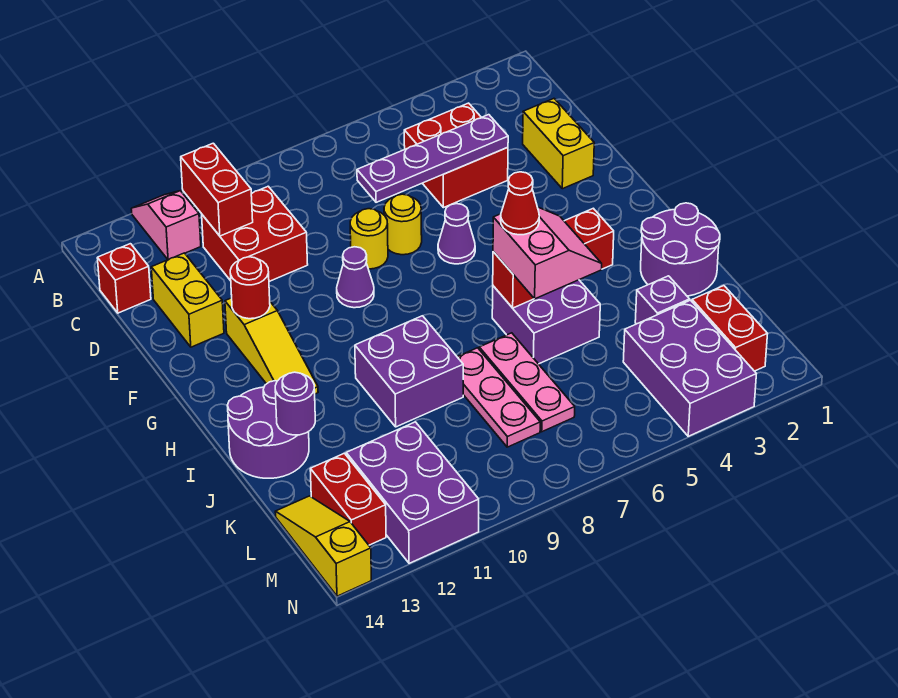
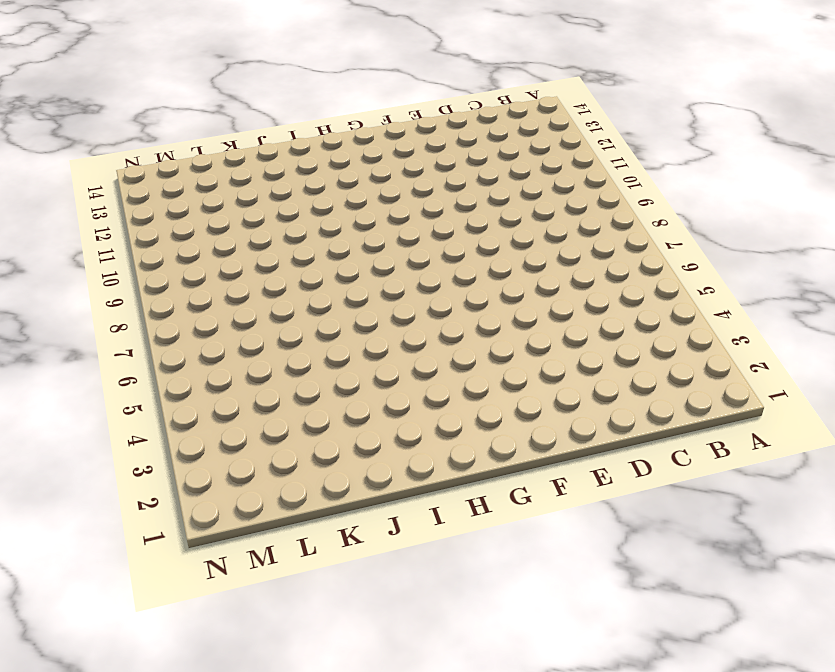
none -> pink 1x2 slope [131,191,201,260]
none -> red 2x2 brick [404,103,508,208]
none -> red 2x2 brick [202,186,308,281]
none -> red 1x1 brick [97,244,151,313]

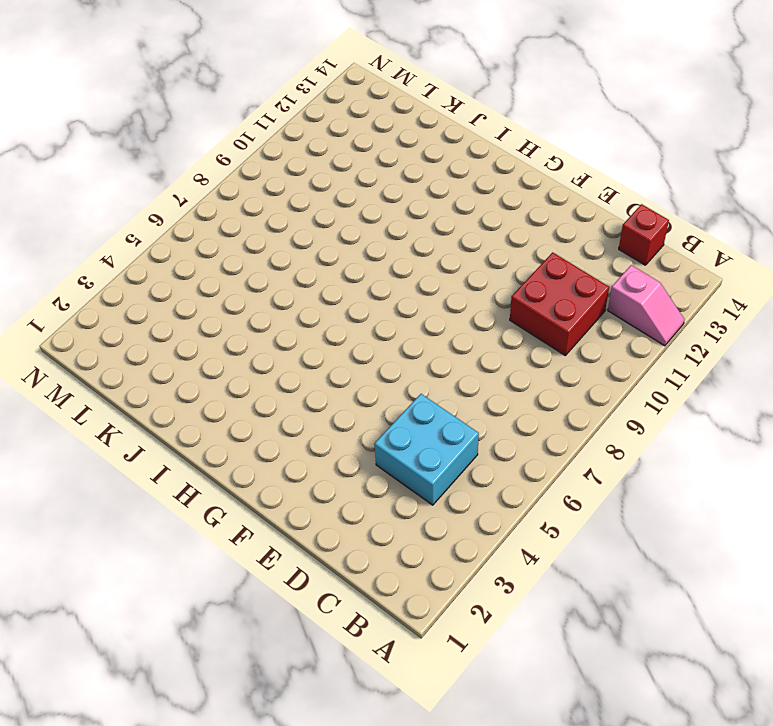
cyan 2x2 brick [375,394,479,505] -> red 2x2 brick [404,103,508,208]
none -> yellow 1x2 brick [523,99,594,189]
none -> yellow 1x2 brick [151,253,224,347]
none -> yellow 1x1 round brick [384,194,422,255]
none -> yellow 1x1 round brick [350,209,388,269]

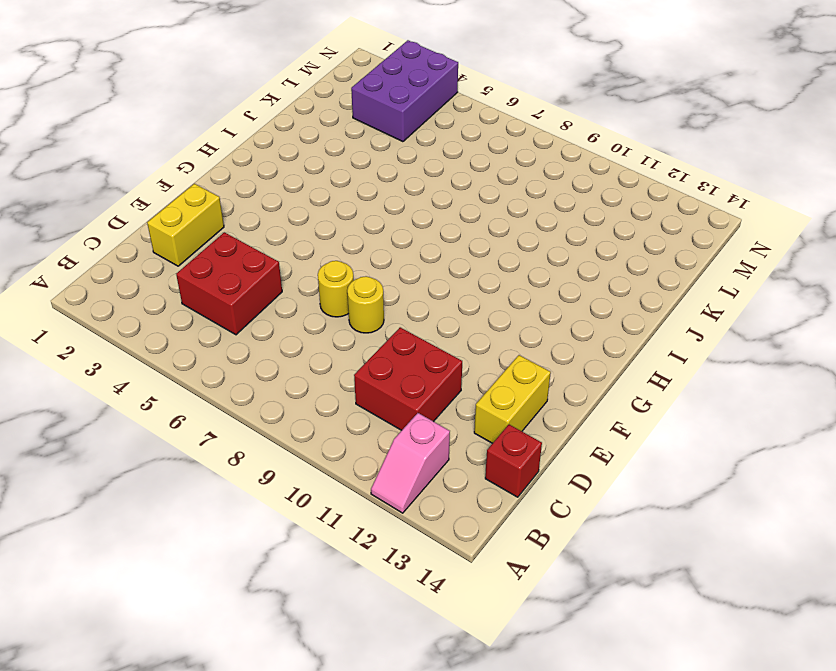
none -> purple 1x1 cone [438,204,475,264]
none -> purple 1x1 cone [337,247,374,308]
none -> yellow 1x3 slope [225,298,318,394]
none -> purple 2x2 round brick [641,203,720,296]

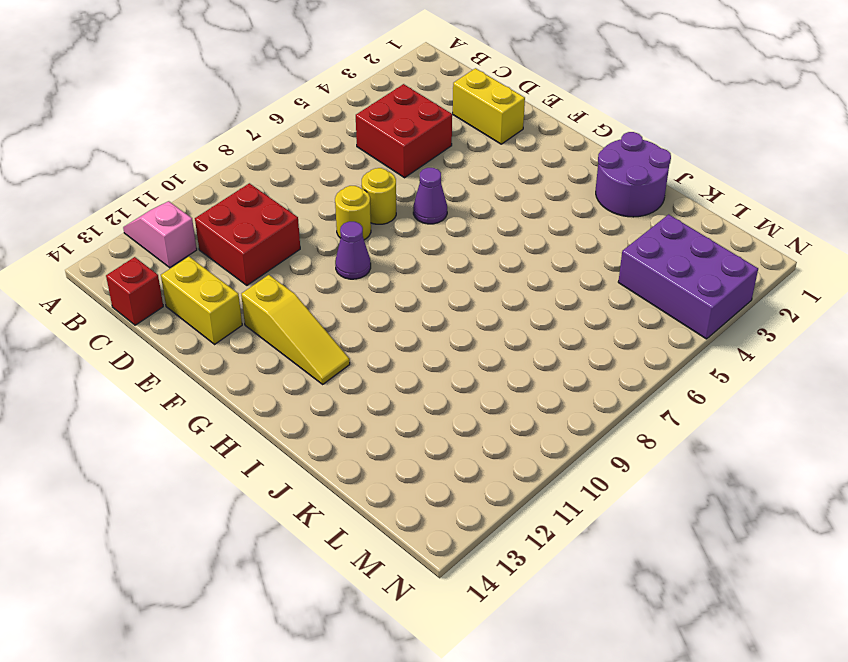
none -> purple 2x2 brick [492,280,600,364]
none -> purple 2x2 brick [355,316,463,427]
none -> purple 2x2 round brick [227,381,309,478]
none -> pink 1x3 plate [479,333,575,432]

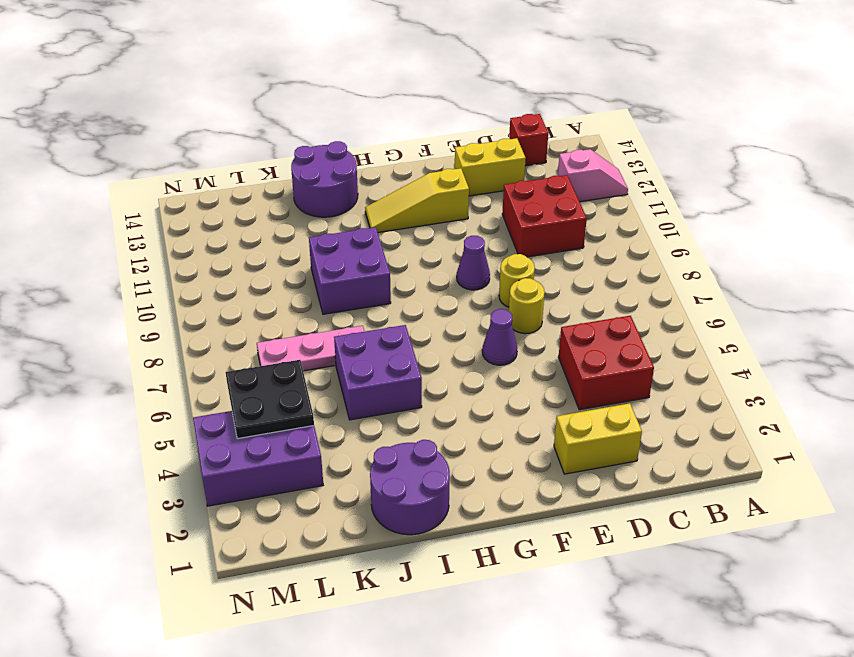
black 2x2 plate [226,360,314,439] -> none
none -> pink 1x3 plate [458,348,540,447]
none -> purple 1x1 brick [635,276,690,324]
none -> red 1x2 brick [692,286,768,371]
none -> purple 2x3 brick [346,422,479,563]

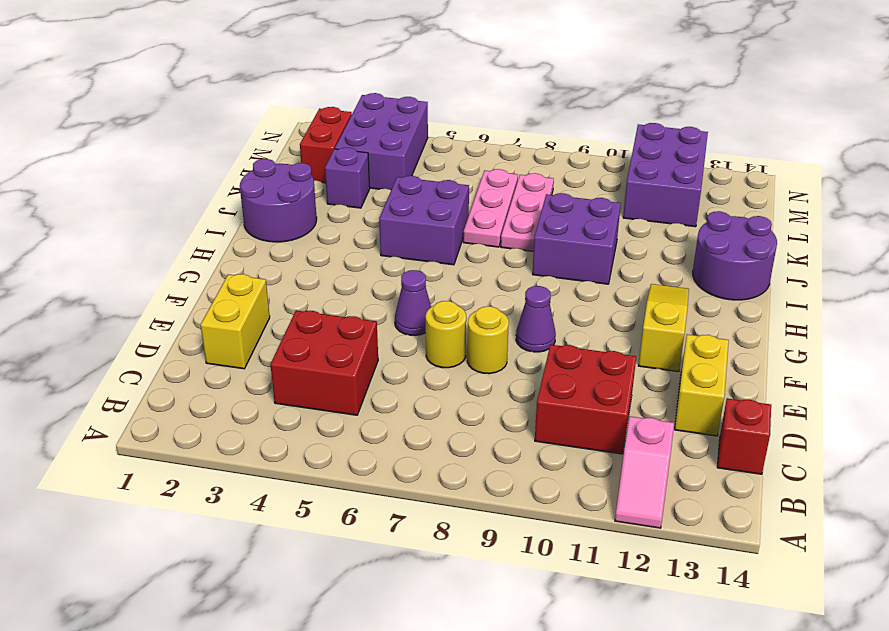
none -> red 1x2 brick [310,453,386,545]
none -> yellow 1x3 slope [275,496,371,596]
none -> red 1x2 brick [181,143,253,236]
none -> purple 1x4 plate [357,115,508,202]

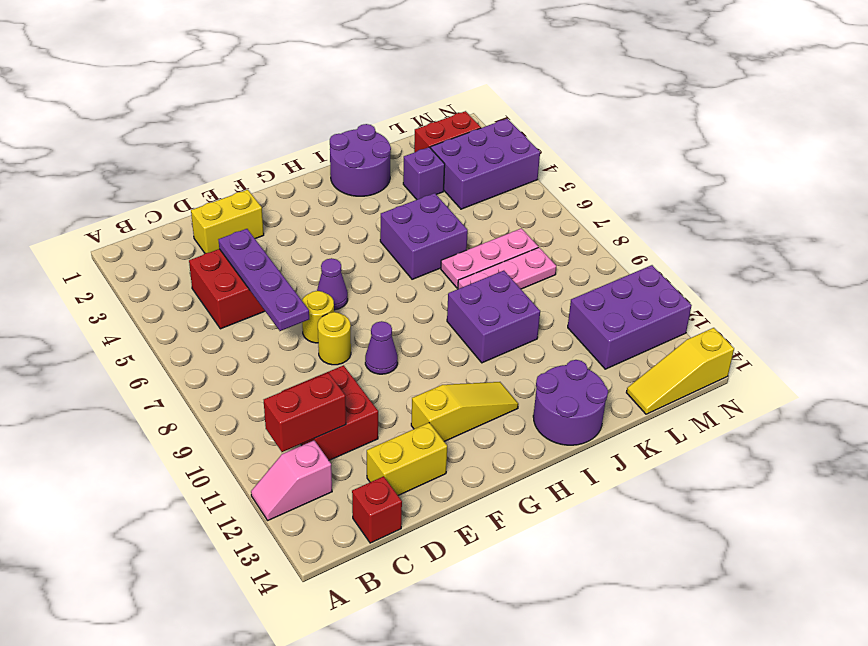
none -> red 1x2 brick [310,453,386,545]
none -> red 1x1 round brick [230,257,270,319]
none -> red 1x3 brick [493,208,614,308]
none -> purple 1x1 round brick [275,372,315,435]

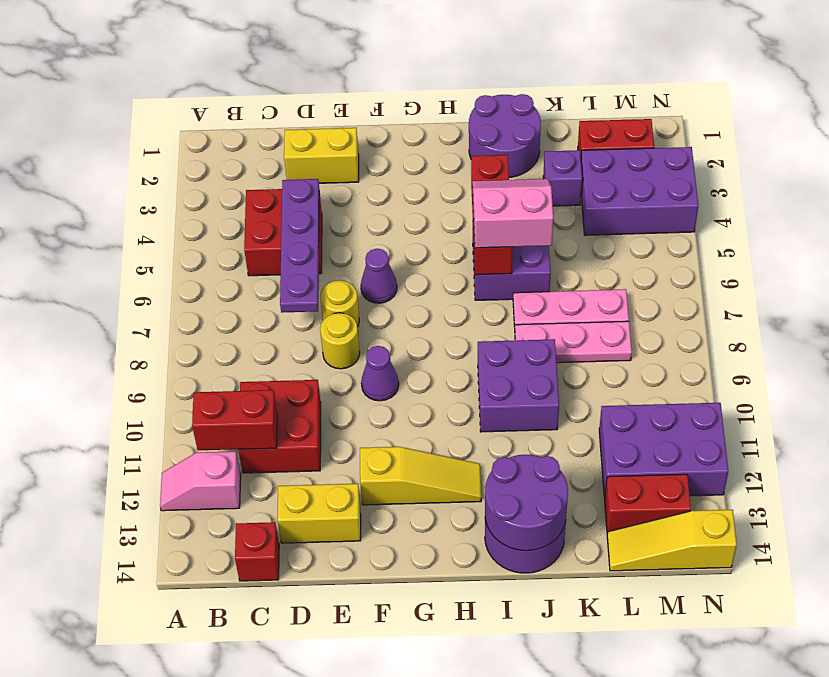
purple 2x2 round brick [485,455,568,551] -> purple 1x1 round brick [275,372,315,435]
none -> red 1x1 round brick [230,257,270,319]
none -> red 1x1 cone [501,172,539,235]

